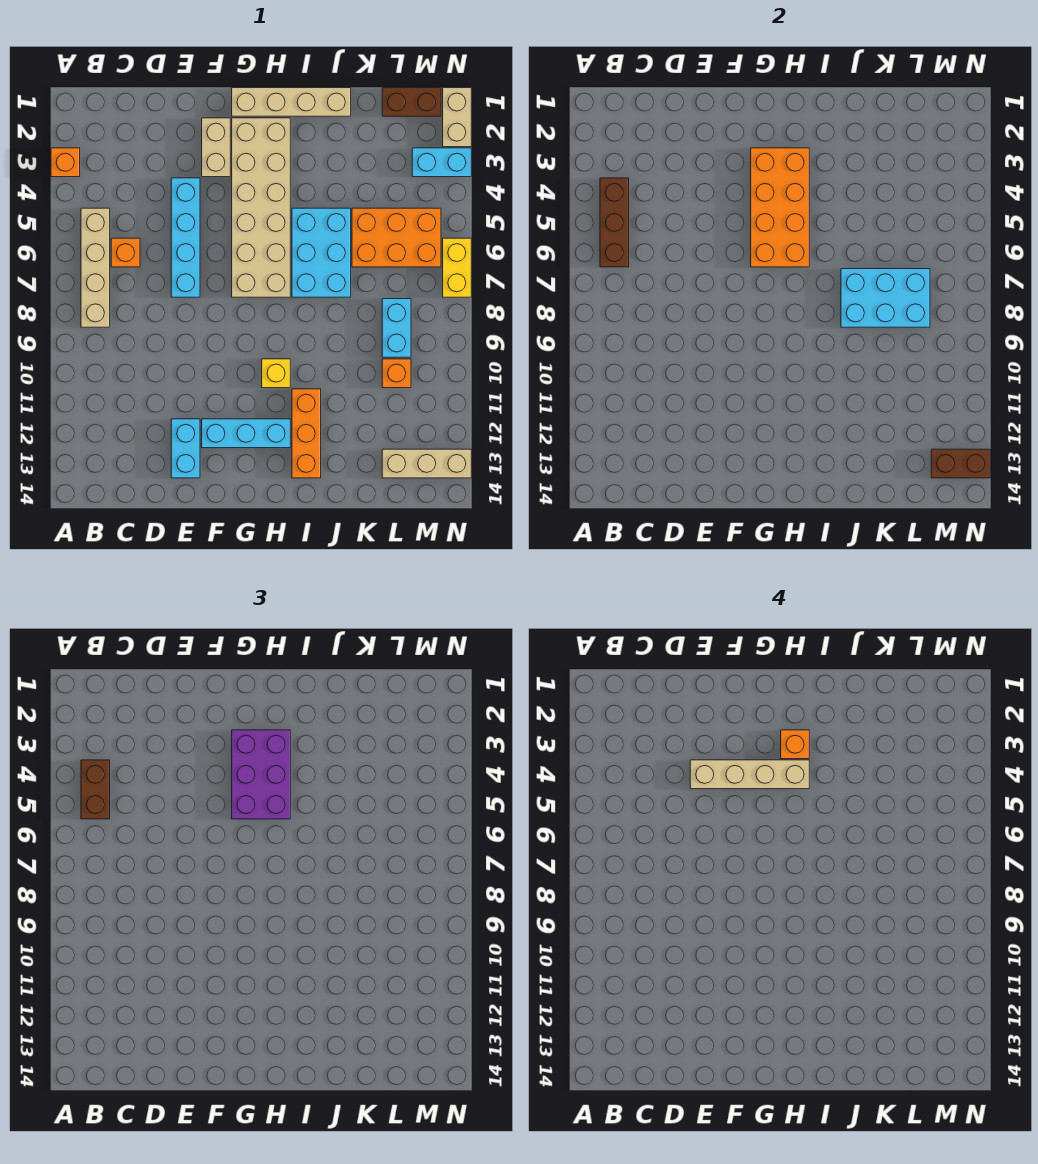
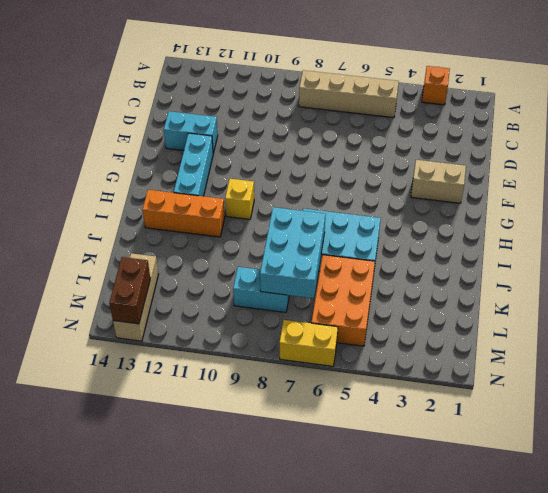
none -> orange 1x1 brick [111,238,140,267]
none -> cyan 1x4 brick [171,178,200,297]
none -> tan 1x4 brick [232,88,351,116]

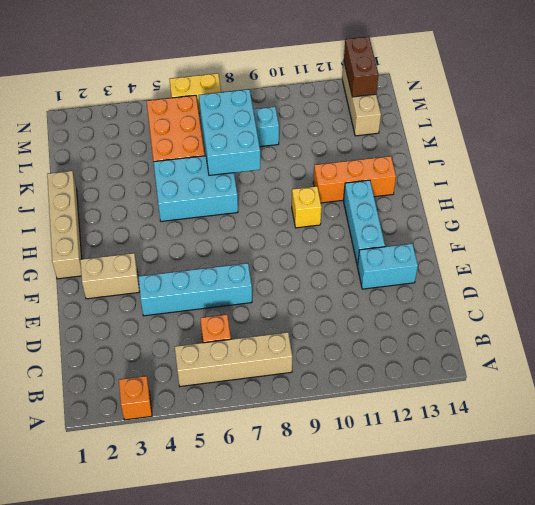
none -> tan 2x6 brick [232,118,290,297]
none -> brown 1x2 brick [382,88,441,116]
none -> orange 1x1 brick [382,359,411,388]

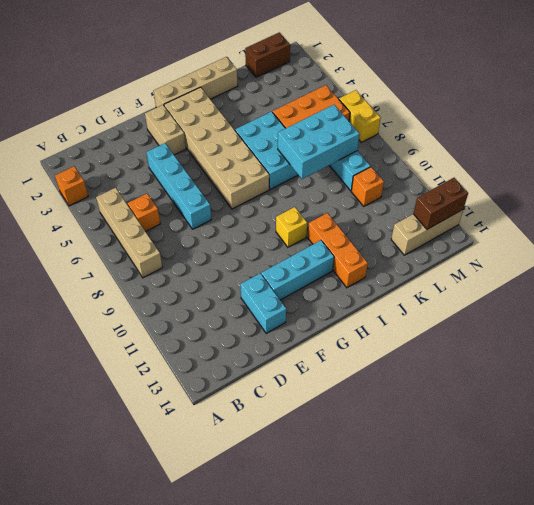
none -> cyan 1x2 brick [412,148,471,177]
none -> tan 1x2 brick [443,88,471,147]
none -> brown 1x3 brick [600,178,629,267]

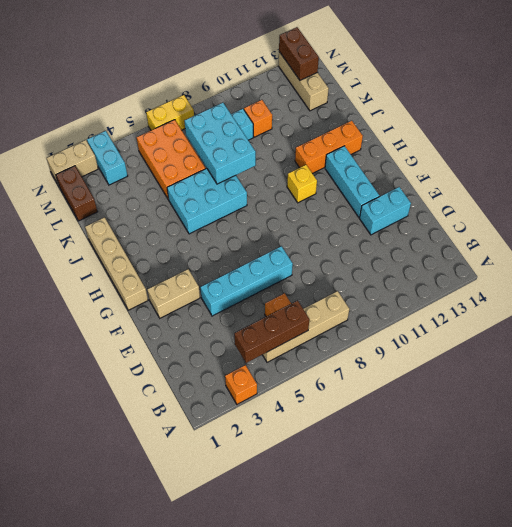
none -> tan 2x6 brick [232,118,290,297]
none -> orange 2x4 brick [751,148,809,267]
none -> brown 1x2 brick [81,760,110,819]

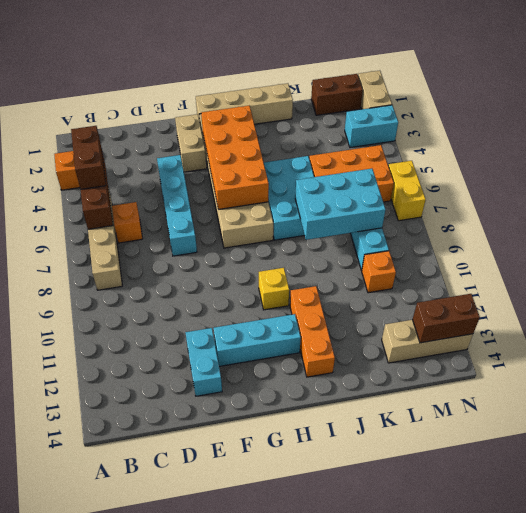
none -> purple 2x3 brick [232,730,290,819]
none -> tan 1x4 brick [690,760,809,789]
none -> orange 1x1 brick [781,730,809,759]

